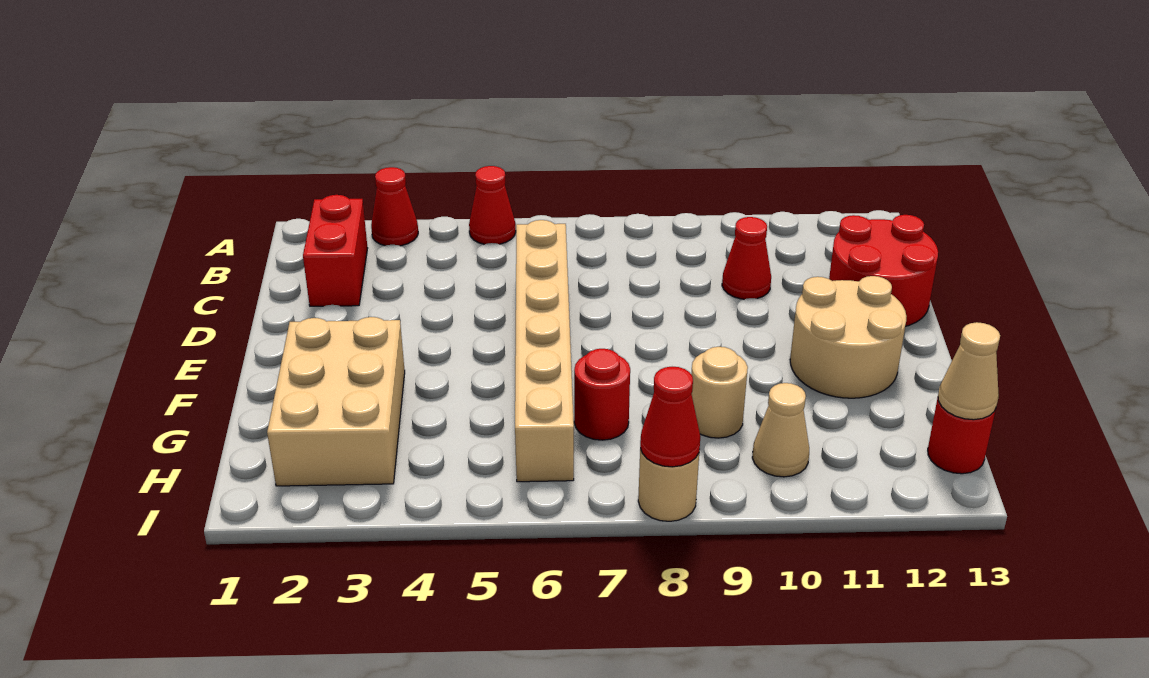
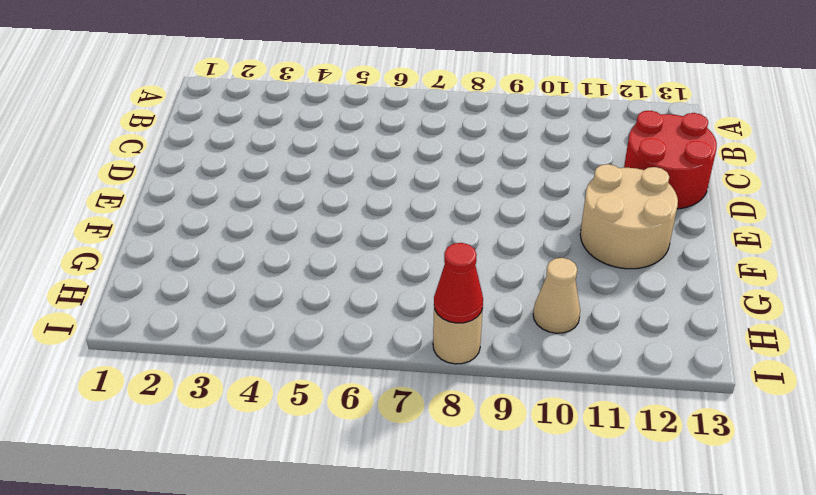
none -> red 1x1 cone [371,167,418,246]
none -> red 1x1 cone [469,166,516,244]
none -> red 1x2 brick [303,195,368,306]

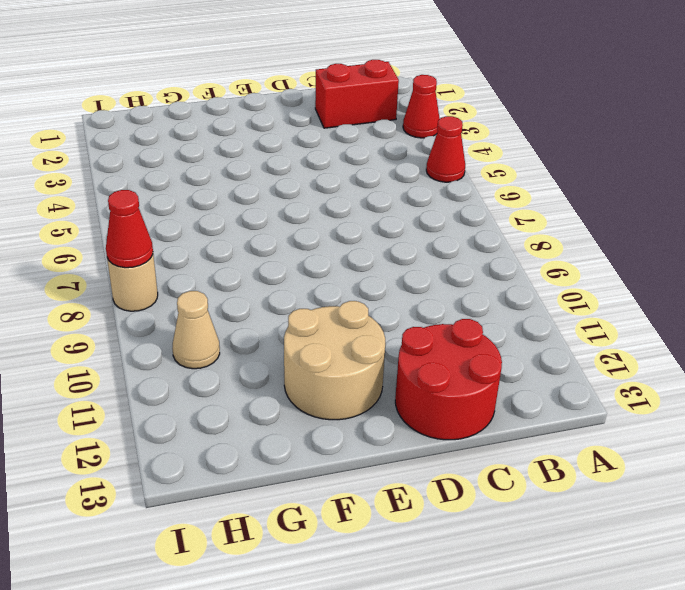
none -> tan 1x6 brick [515,220,574,482]
none -> red 1x1 cone [722,217,771,299]
none -> tan 2x3 brick [267,317,405,486]

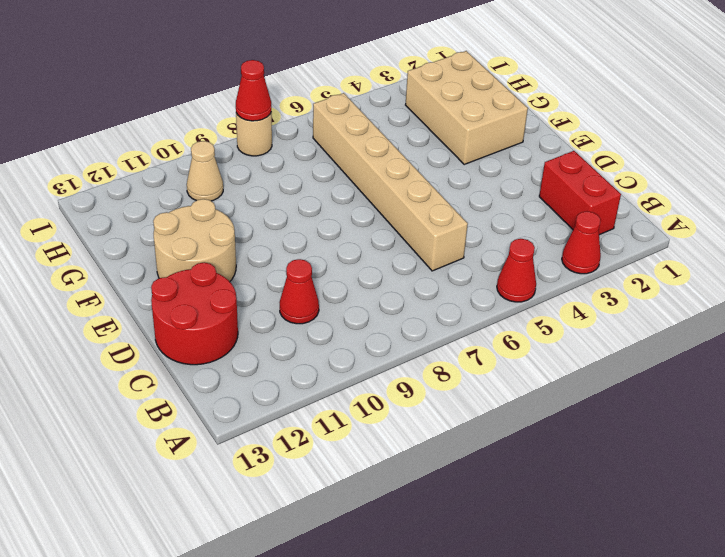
none -> red 1x1 round brick [574,349,630,440]
none -> tan 1x1 round brick [691,347,748,438]
none -> red 1x1 round brick [928,398,996,474]

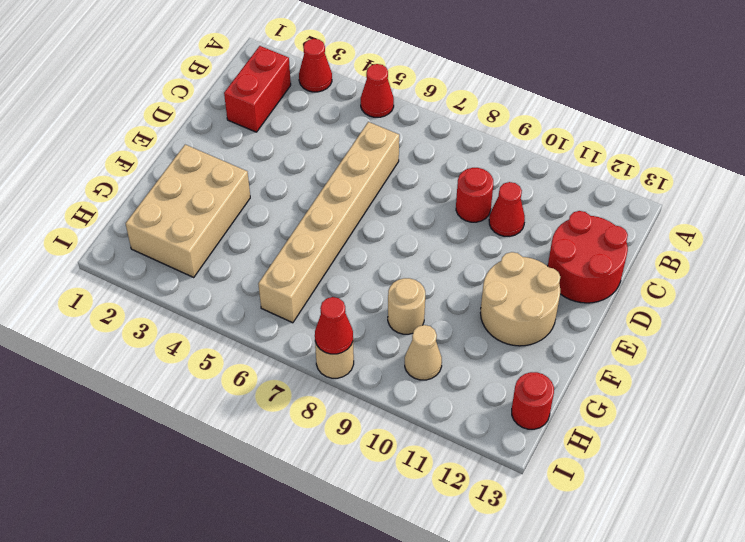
red 1x1 round brick [456,168,493,222] -> red 1x1 round brick moved to [574,349,630,440]
none -> tan 1x1 cone [938,322,1000,420]

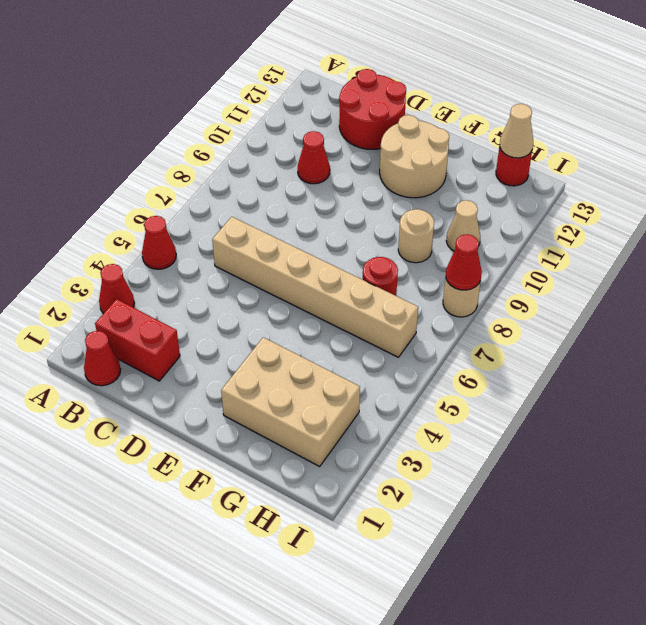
red 1x1 cone [84,331,121,386] -> none

